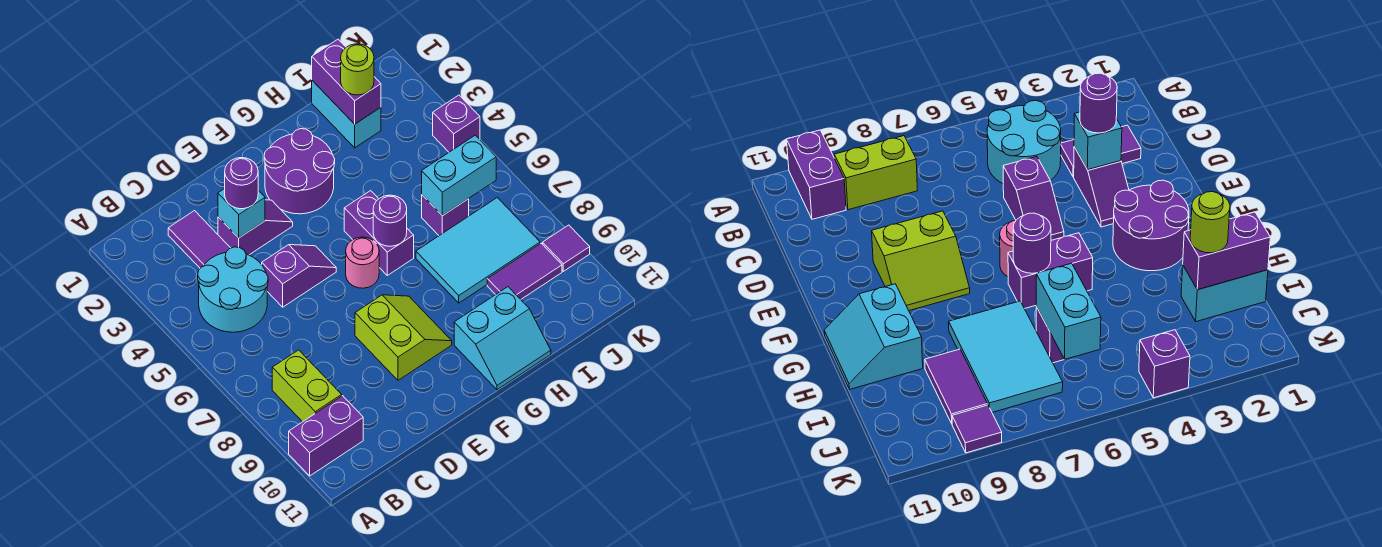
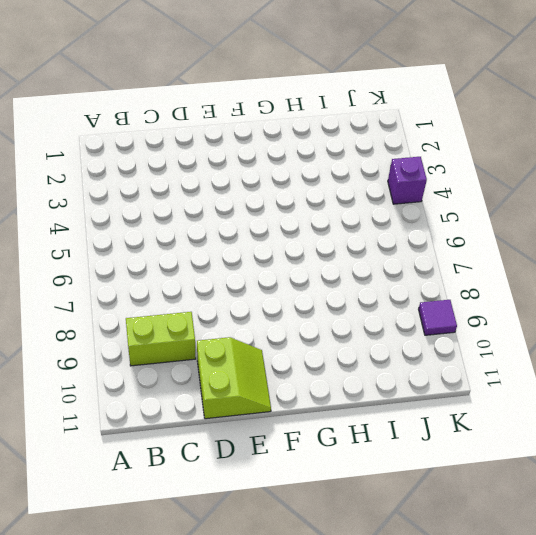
lime 1x2 brick [126,312,196,366] -> lime 1x2 brick turned to [272,350,342,422]
lime 2x2 slope [197,337,271,419] -> lime 2x2 slope moved to [355,295,452,380]
none -> purple 1x2 brick [289,396,363,476]
none -> cyan 2x2 round brick [198,247,268,332]
none -> purple 1x2 tile [168,211,230,268]

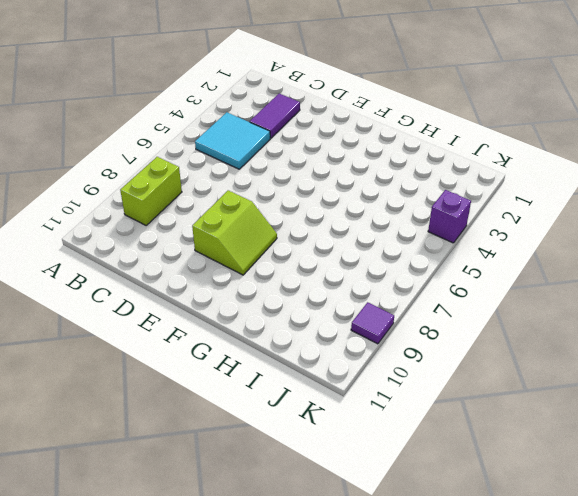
cyan 2x2 tile [195,112,270,169] -> cyan 2x2 round brick [198,247,268,332]
none -> purple 1x2 brick [289,396,363,476]
none -> purple 1x2 slope [218,200,293,255]
none -> purple 1x2 slope [262,245,336,307]

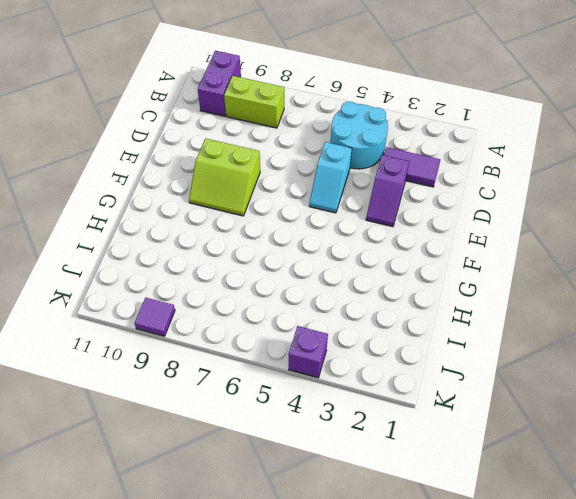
cyan 1x2 slope [309,142,352,213] -> purple 1x2 slope [262,245,336,307]
none -> purple 2x2 round brick [264,129,335,214]
none -> pink 1x1 round brick [346,237,379,288]
none -> purple 1x2 brick [344,191,414,275]

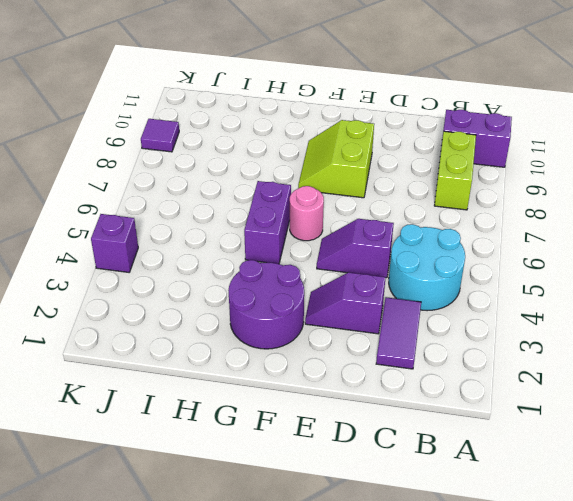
none -> cyan 2x2 slope [454,287,551,390]
none -> cyan 2x3 tile [416,198,540,303]
none -> cyan 1x2 brick [312,81,381,148]

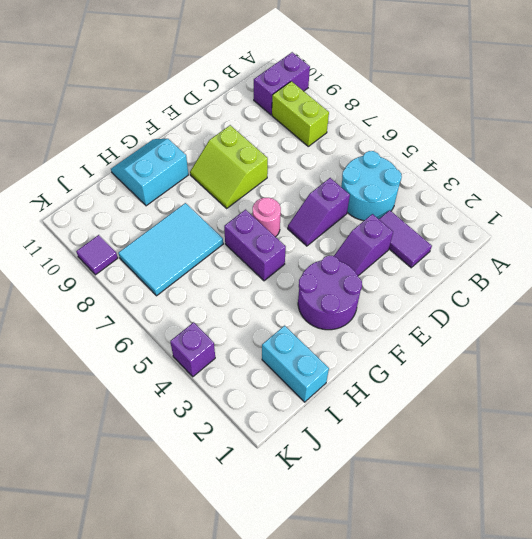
none -> purple 1x1 brick [422,195,469,236]
none -> purple 1x2 tile [487,243,562,299]
none -> cyan 1x1 brick [218,189,265,238]

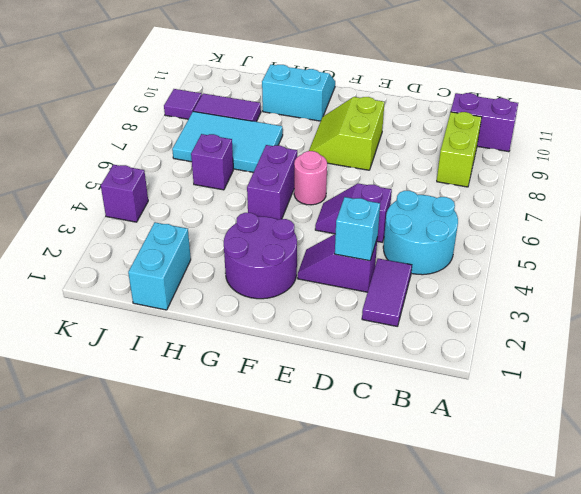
none -> purple 1x1 round brick [373,195,407,246]
none -> purple 1x2 brick [312,39,381,124]
none -> cyan 1x2 brick [422,135,496,216]

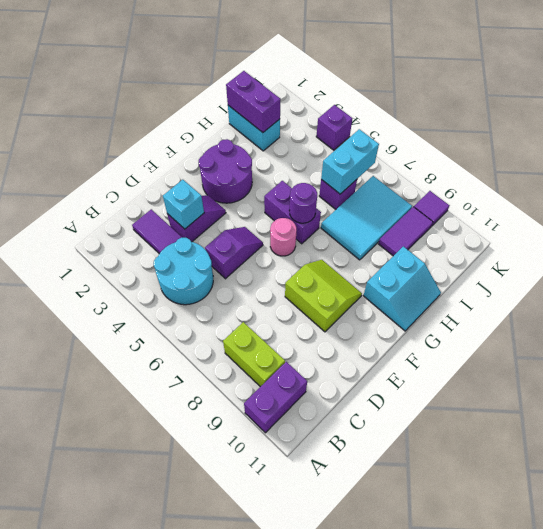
none -> purple 1x1 round brick [225,158,258,209]
none -> lime 1x1 round brick [341,44,374,95]

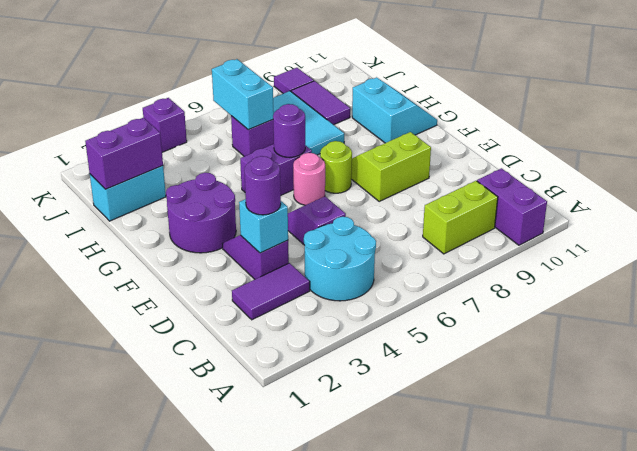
lime 1x1 round brick [320,141,352,193] -> lime 1x1 round brick moved to [341,44,374,95]

